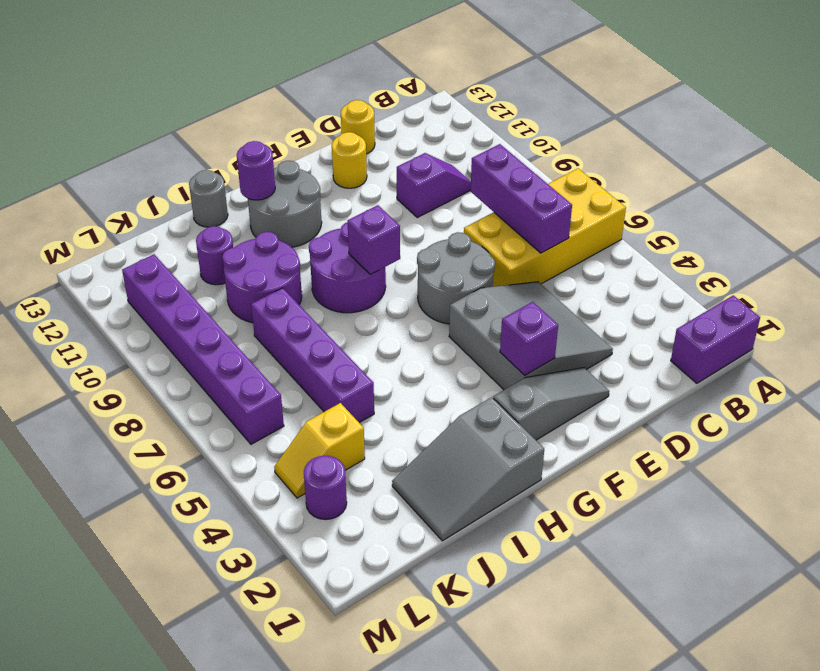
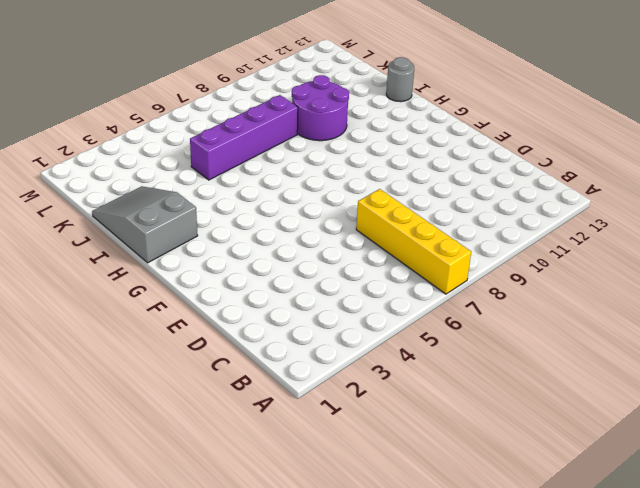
yellow 1x4 brick [356,189,471,294] -> yellow 2x4 brick [464,168,626,287]
none -> purple 1x2 brick [671,295,760,383]
none -> purple 1x2 slope [397,153,471,218]
none -> grey 3x3 slope [449,282,613,390]

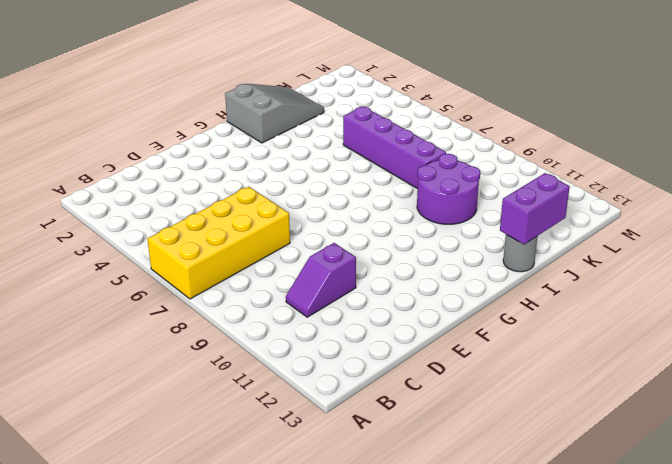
purple 1x2 brick [500,173,570,244] -> purple 1x2 brick moved to [671,295,760,383]
none -> grey 3x3 slope [449,282,613,390]
none -> yellow 1x1 round brick [341,100,375,154]
none -> grey 1x3 slope [493,368,609,440]

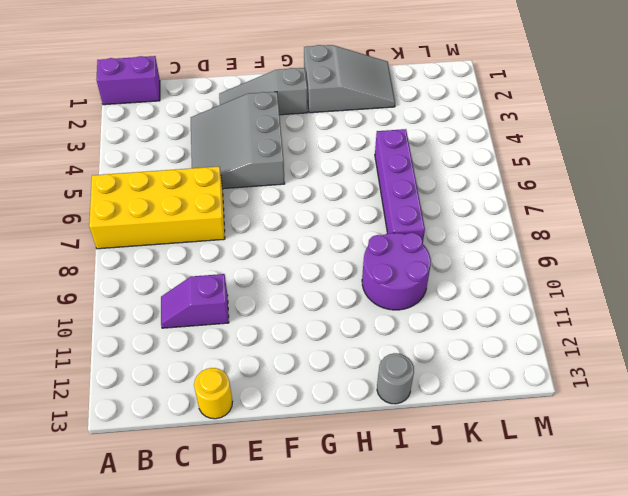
none -> grey 2x2 round brick [417,232,495,324]
none -> yellow 1x1 round brick [332,132,367,188]
none -> purple 2x2 round brick [309,222,386,313]

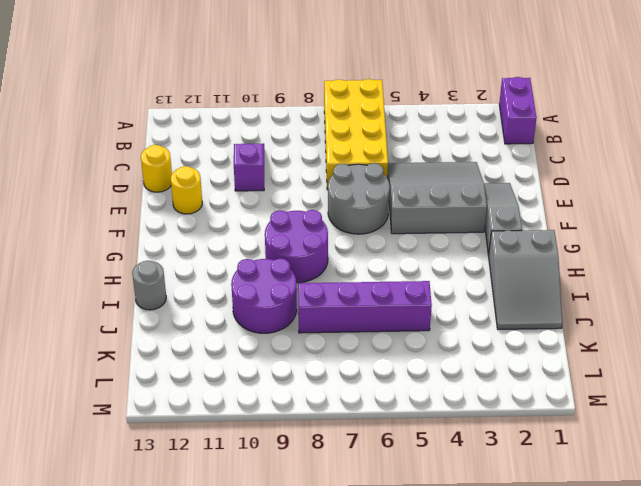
none -> grey 2x2 round brick [248,161,322,247]
none -> purple 1x1 round brick [196,226,233,285]
none -> yellow 1x2 slope [274,403,365,498]

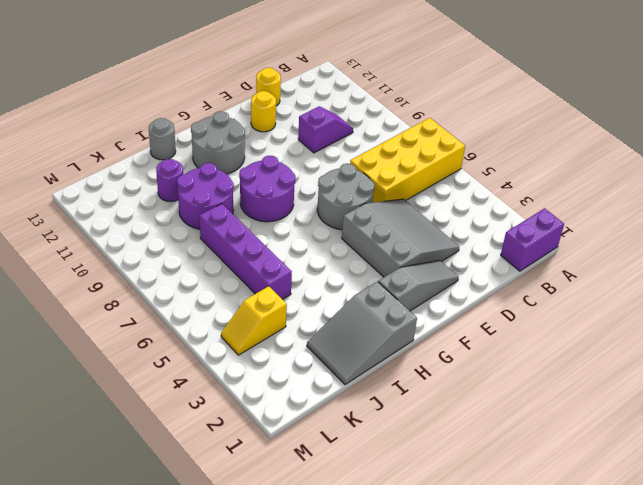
none -> purple 1x1 round brick [304,456,347,520]
none -> purple 1x6 brick [122,254,284,444]
none -> purple 1x3 brick [471,144,572,253]

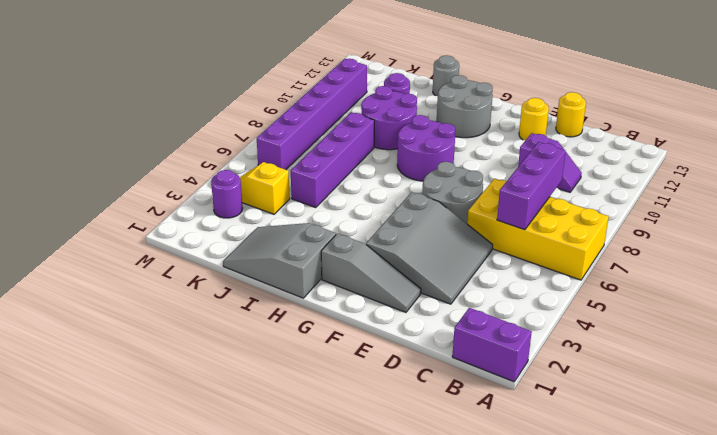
none -> purple 1x1 brick [500,302,558,375]
none -> purple 1x1 brick [347,205,400,275]
none -> purple 1x1 round brick [237,141,275,200]

